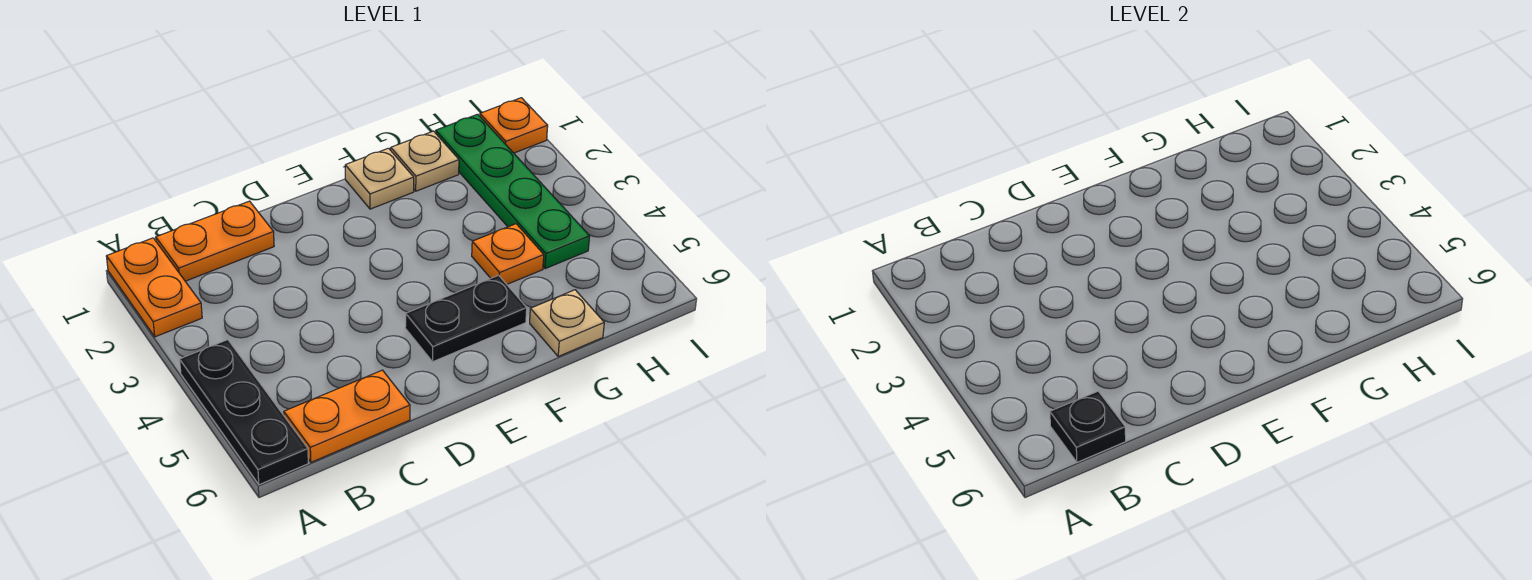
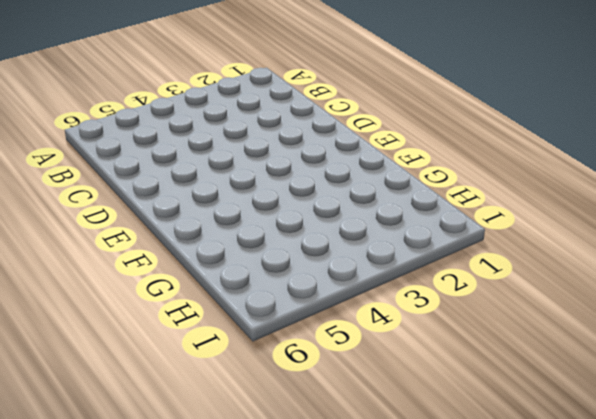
none -> orange 1x2 plate [106,238,202,337]
none -> black 1x3 plate [180,340,308,485]
none -> orange 1x2 plate [156,201,274,281]

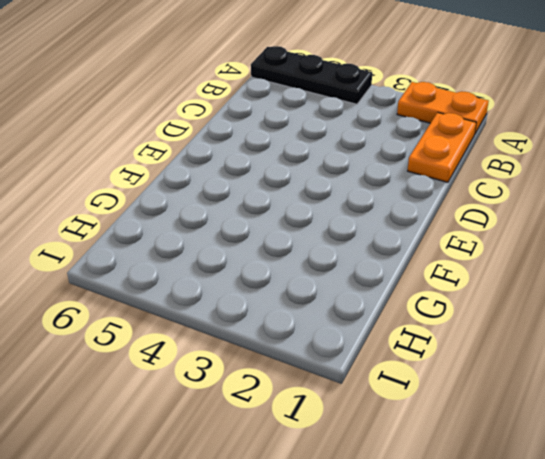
none -> orange 1x2 plate [284,370,410,462]
none -> black 1x2 plate [405,275,527,362]
none -> tan 1x1 plate [345,148,414,209]

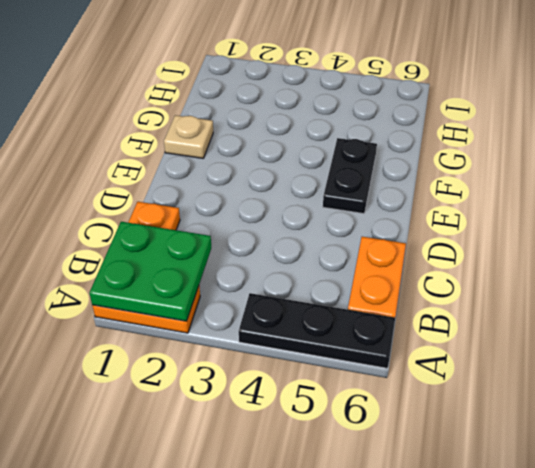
green 2x2 plate [89,222,211,321] -> none
none -> tan 1x1 plate [391,131,459,191]
none -> orange 1x1 plate [472,224,544,284]
none -> tan 1x1 plate [530,290,604,356]

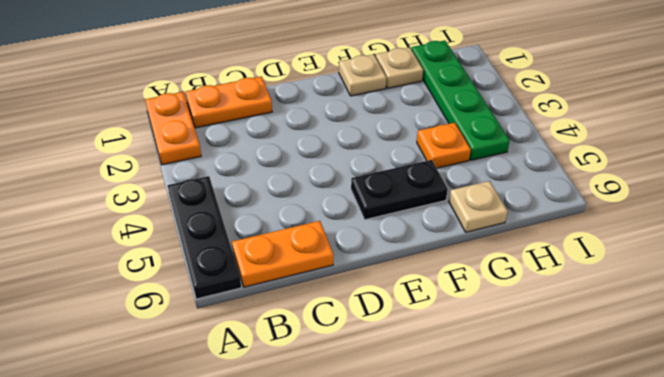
none -> orange 1x1 plate [480,98,548,153]
none -> black 1x1 plate [1050,391,1126,462]

